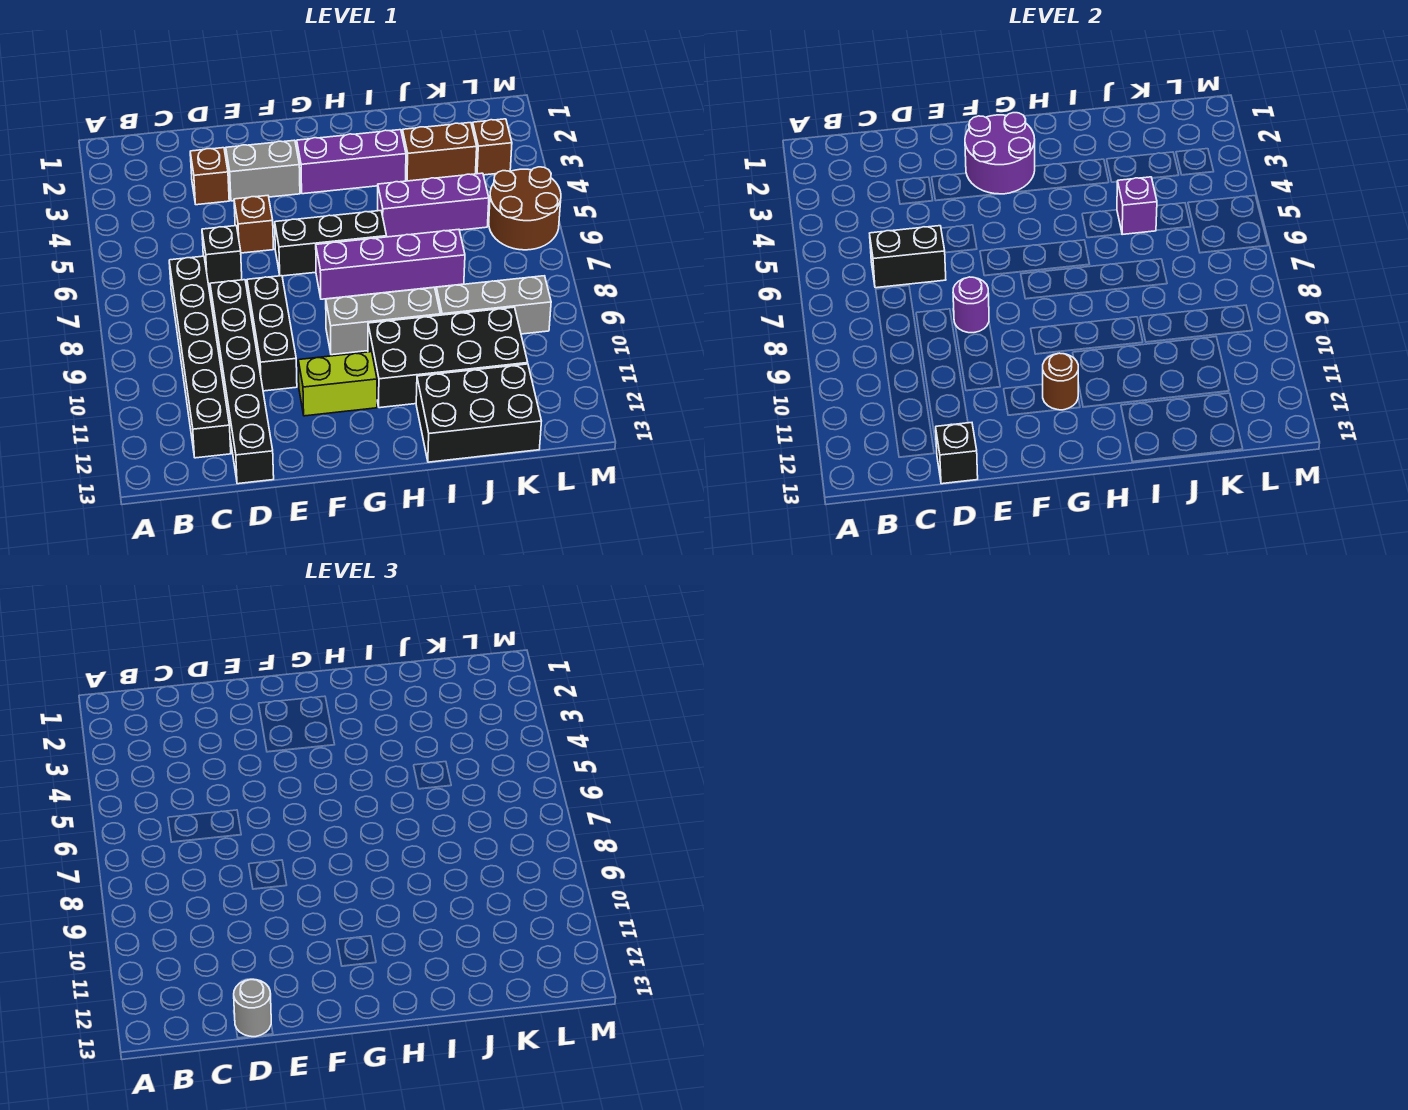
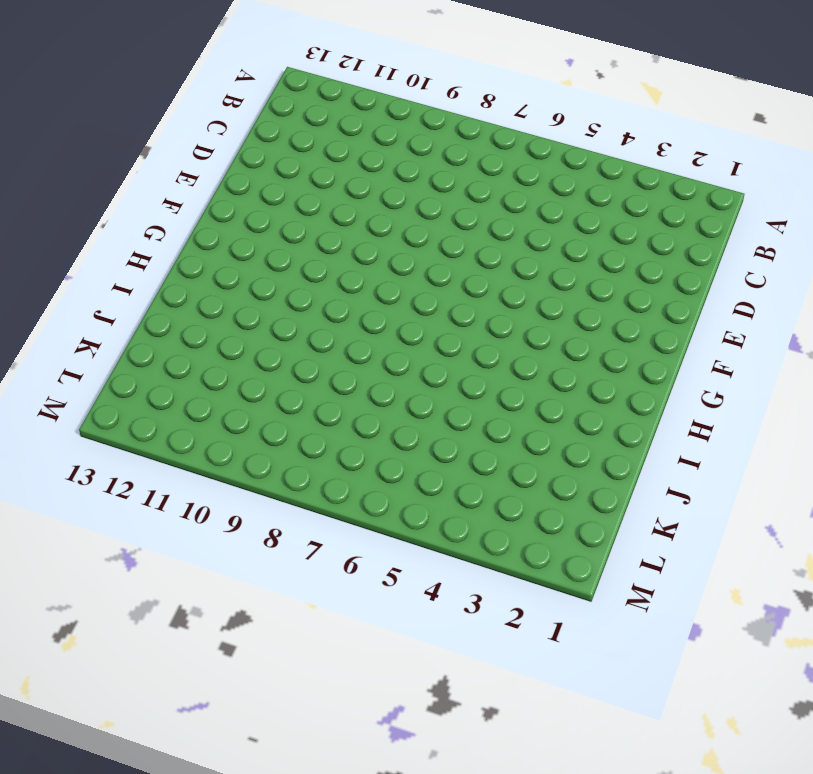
none -> black 1x6 brick [169,256,231,458]
none -> brown 1x1 brick [190,148,229,205]
none -> black 1x1 brick [202,226,242,284]

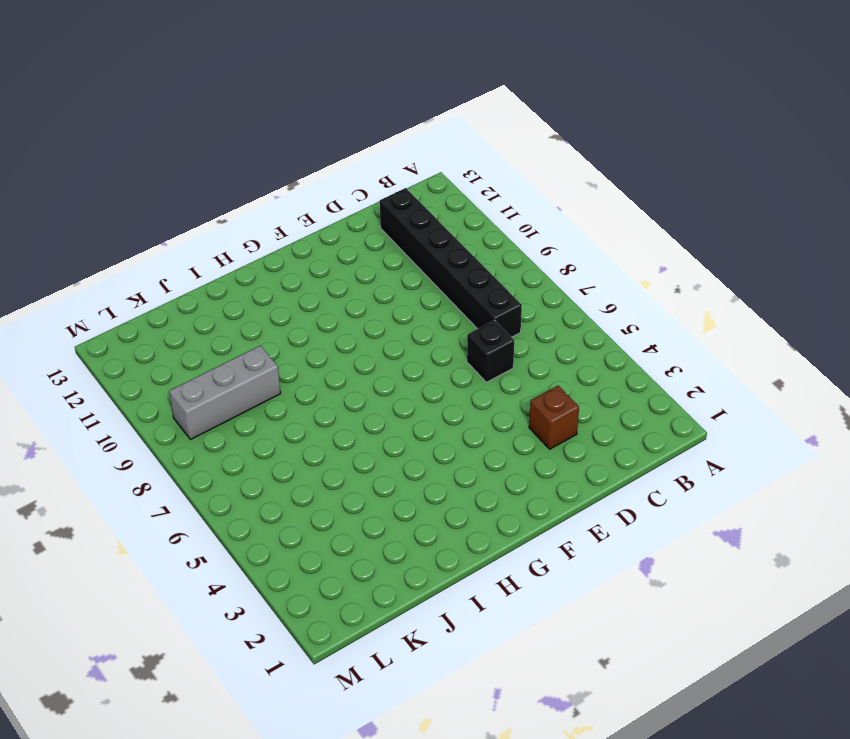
none -> black 1x6 brick [210,280,274,484]
none -> grey 1x2 brick [226,140,300,201]
none -> brown 1x1 brick [234,196,273,253]

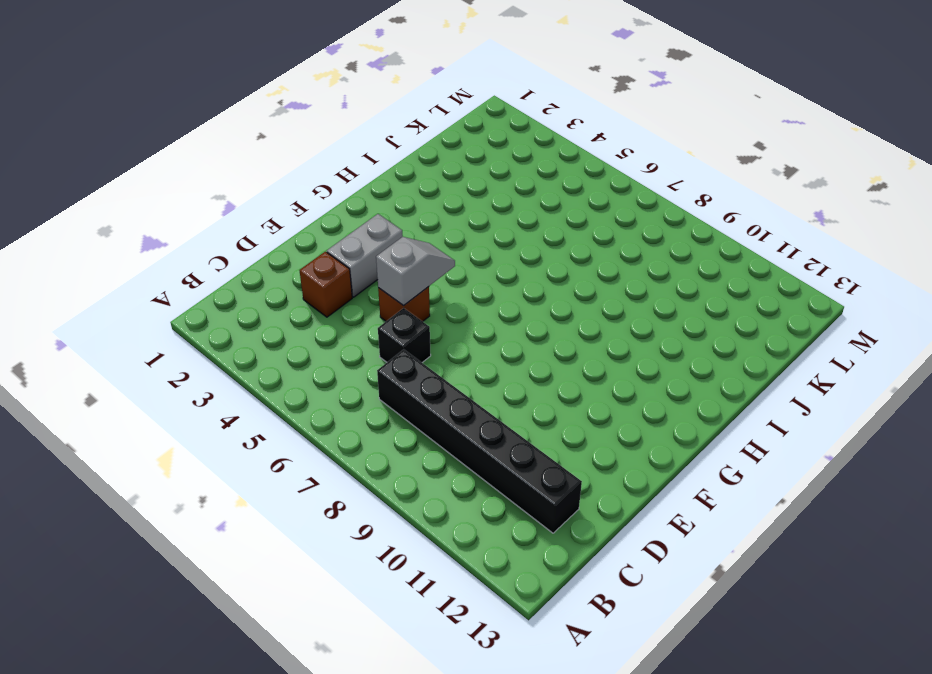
grey 1x2 slope [376,237,455,306] -> none
none -> black 1x6 brick [210,280,274,484]
none -> black 1x3 brick [247,276,297,391]
none -> black 1x3 brick [275,211,387,276]

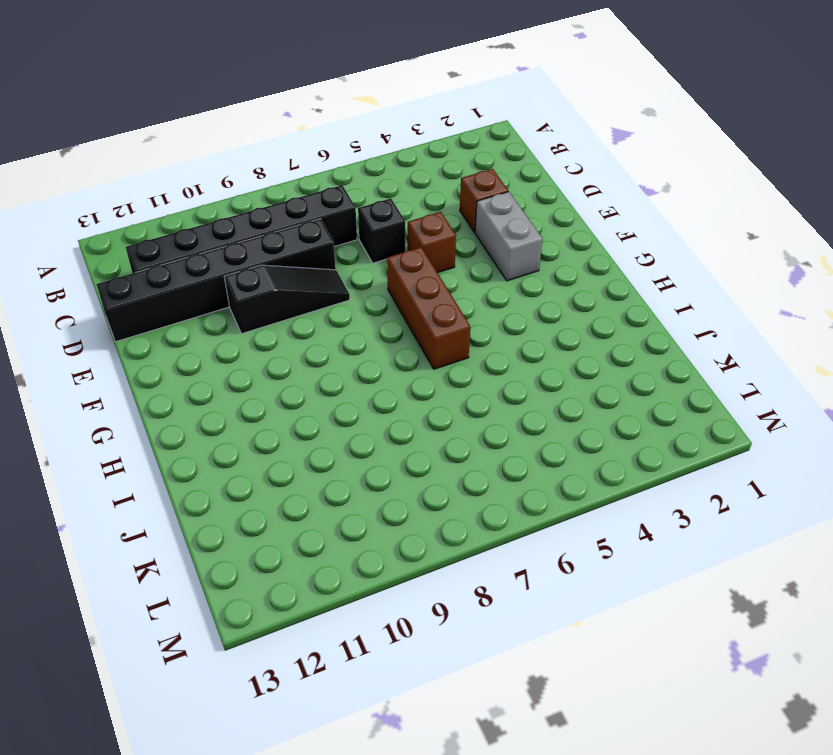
black 1x3 slope [224,265,350,334] -> black 1x3 brick [247,276,297,391]
brown 1x3 brick [387,247,470,369] -> black 1x3 brick [275,211,387,276]
none -> lime 1x2 brick [298,352,377,416]
none -> purple 1x3 brick [297,130,406,194]
none -> purple 1x4 brick [316,229,465,299]

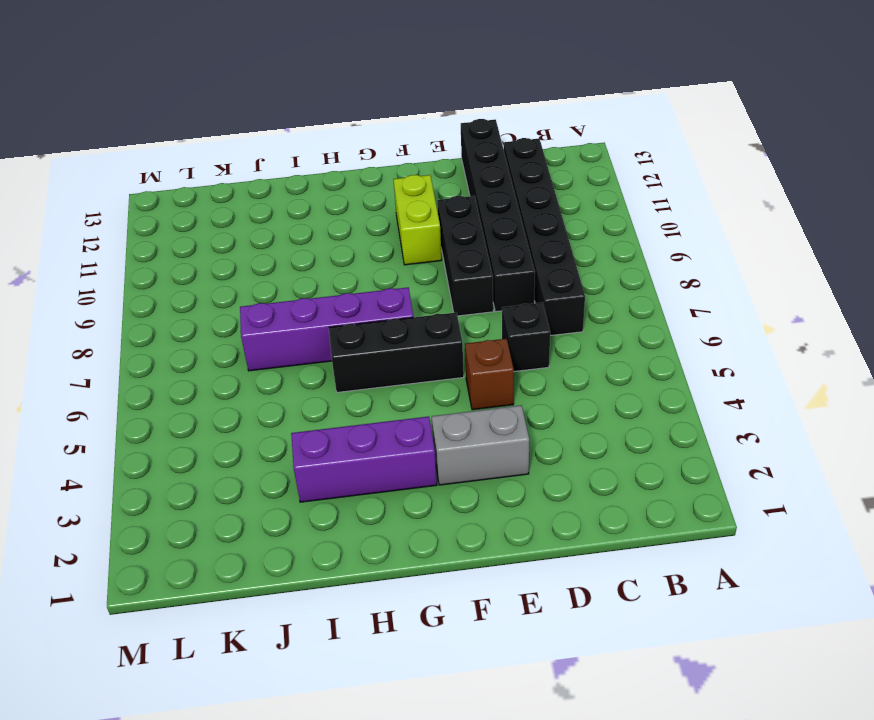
lime 1x2 brick [393,175,442,265] -> lime 1x2 brick turned to [298,352,377,416]
none -> brown 1x1 brick [190,148,229,205]
none -> grey 1x3 brick [326,288,440,355]
none -> black 2x4 brick [368,307,528,408]

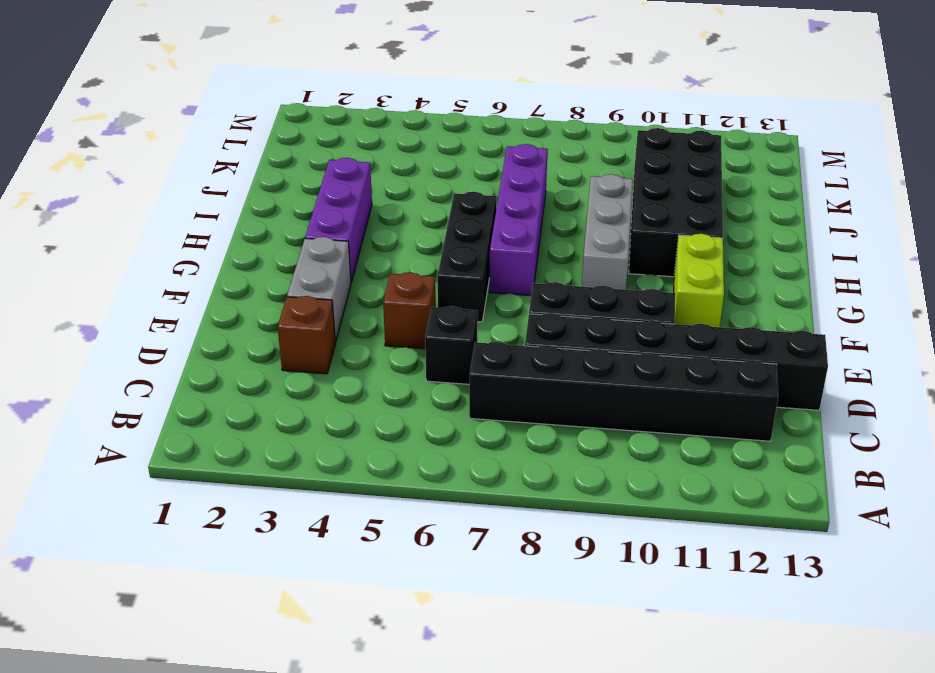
none -> purple 1x3 brick [378,173,489,237]
none -> black 2x3 brick [416,364,541,462]
none -> brown 1x2 brick [402,123,477,181]

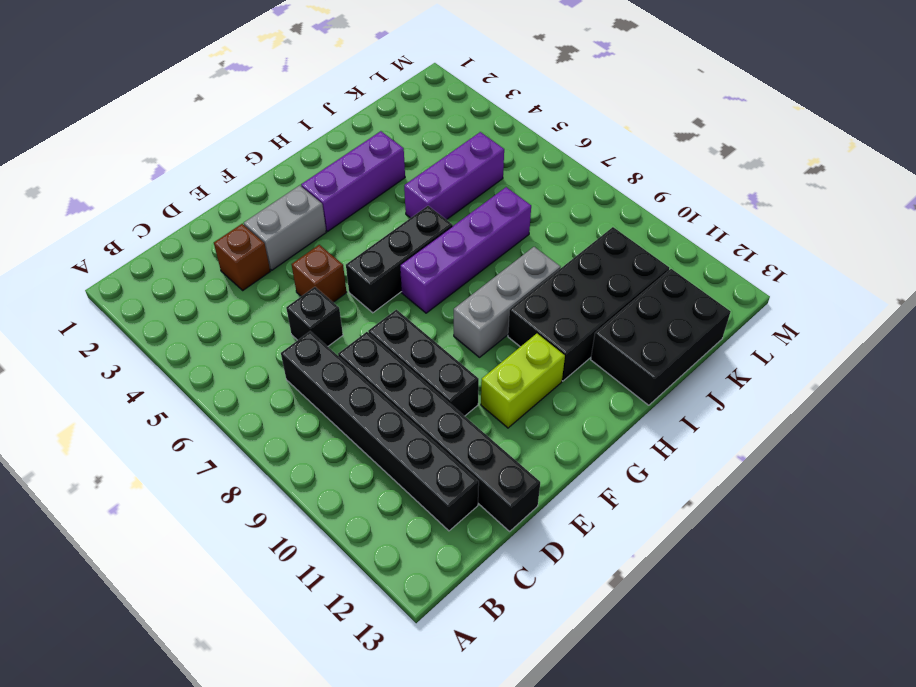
none -> brown 1x2 brick [402,123,477,181]
none -> grey 1x3 brick [436,276,551,334]
none -> brown 1x1 brick [472,119,512,175]

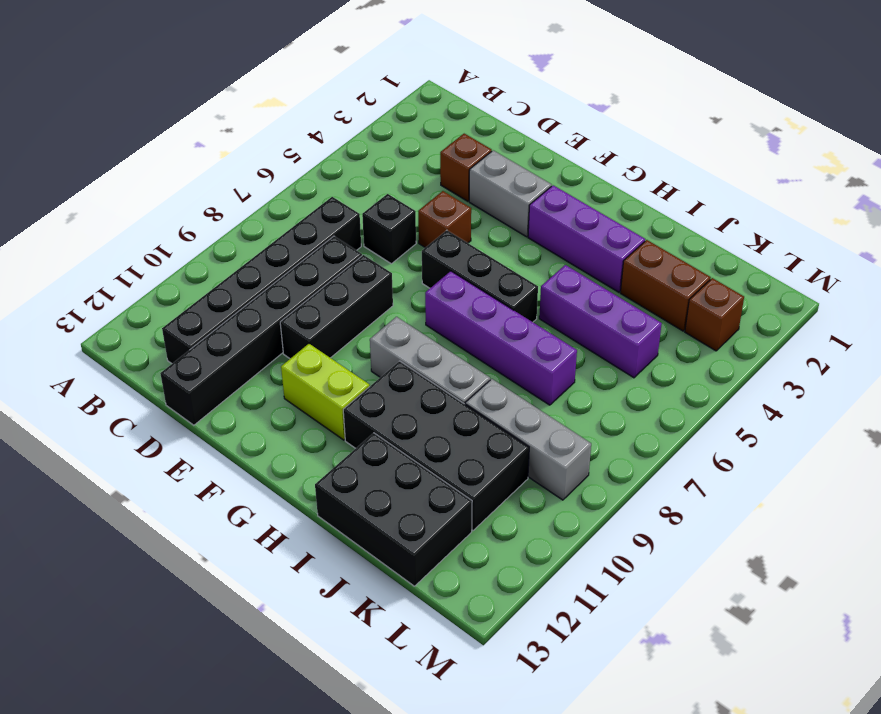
none -> brown 2x2 round brick [489,167,561,250]
none -> black 1x2 brick [870,226,946,288]
none -> black 1x1 brick [936,423,978,484]

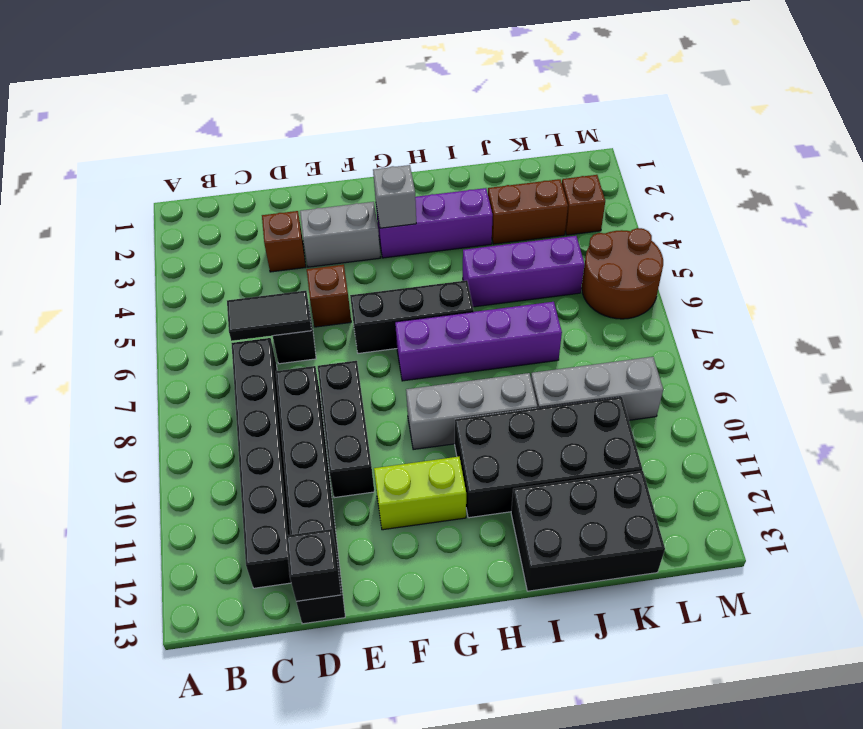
black 1x2 tile [227,291,311,341] -> black 1x2 brick [870,226,946,288]
grey 1x1 brick [373,165,416,228] -> purple 2x2 round brick [965,113,1035,194]
none -> purple 1x1 round brick [953,277,989,333]
none -> brown 1x1 round brick [1043,353,1078,410]
none -> purple 1x1 brick [1117,177,1157,235]

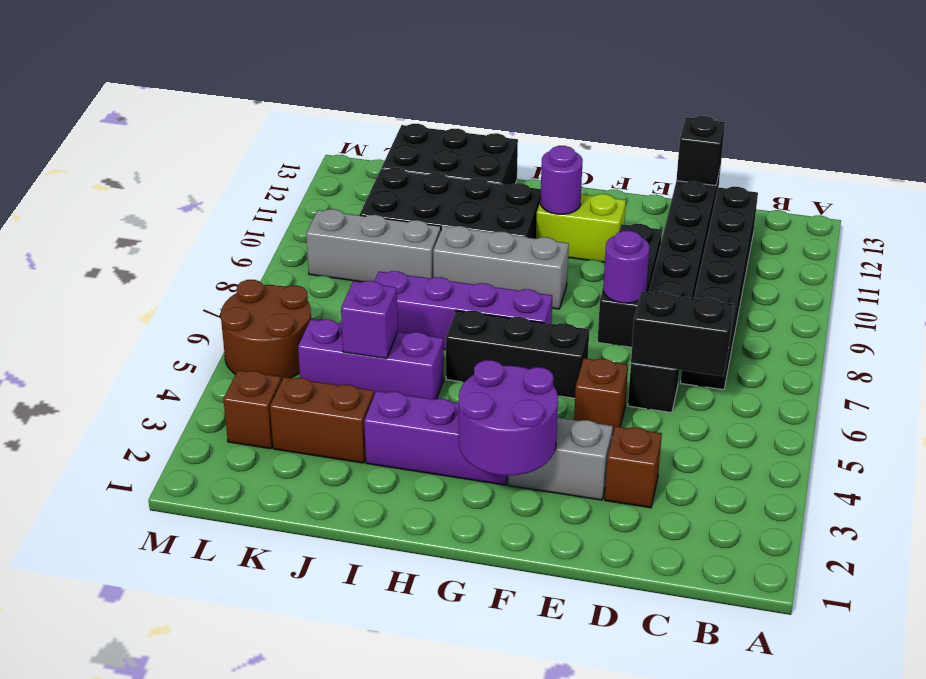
purple 1x1 round brick [540,146,583,214] -> brown 1x1 round brick [1043,353,1078,410]
none -> grey 1x1 round brick [234,979,271,1037]

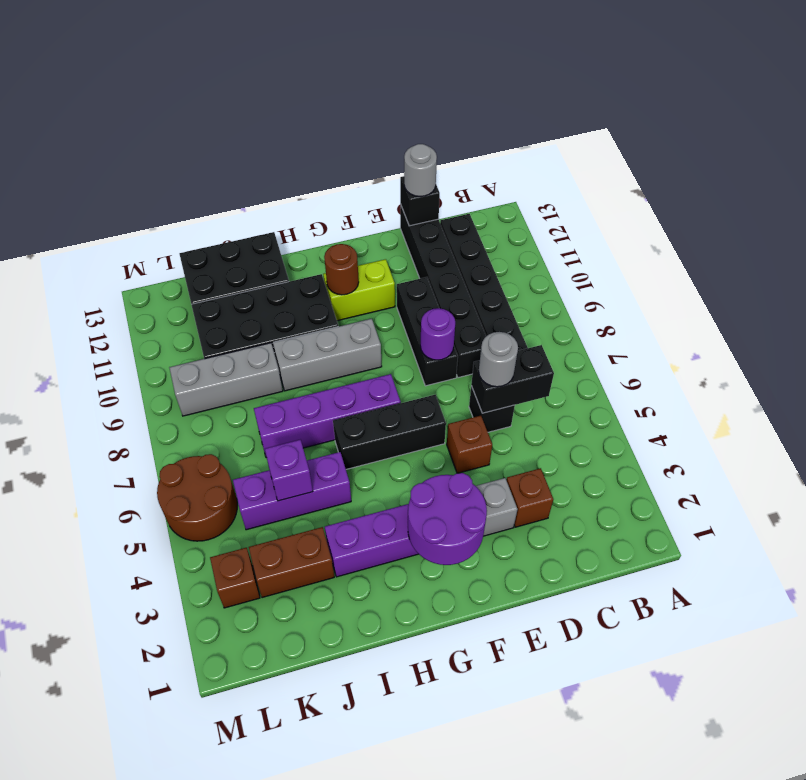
grey 1x1 round brick [479,332,518,387] -> none

